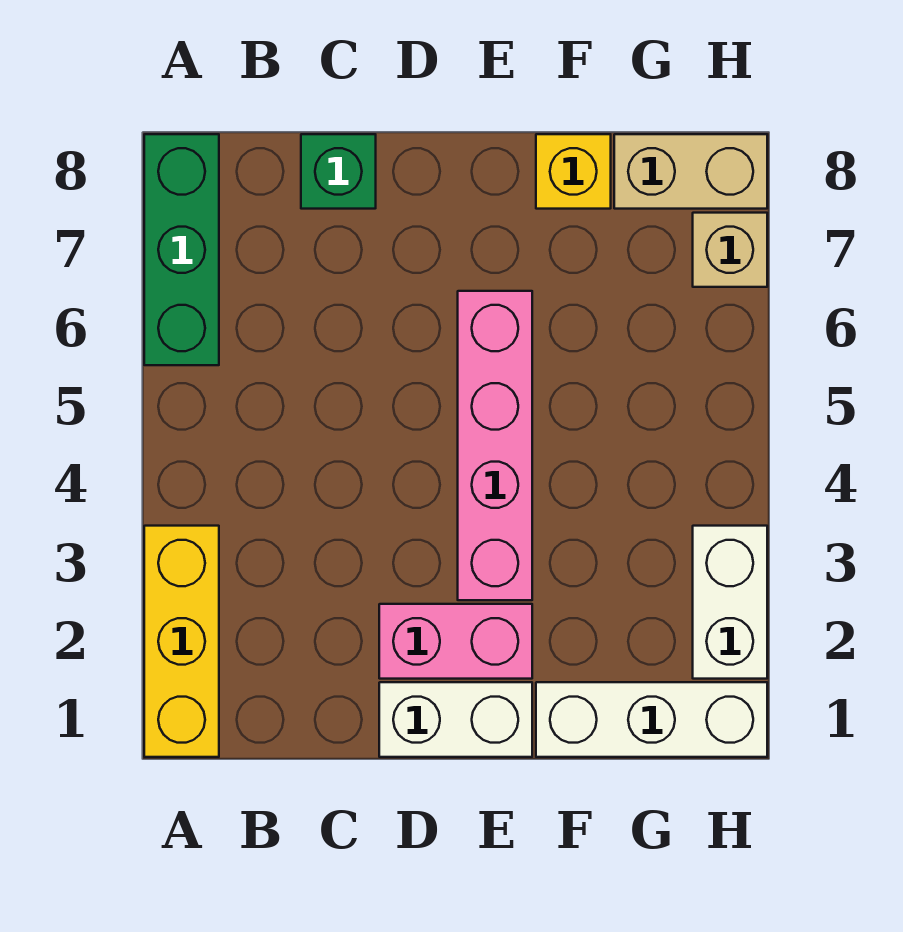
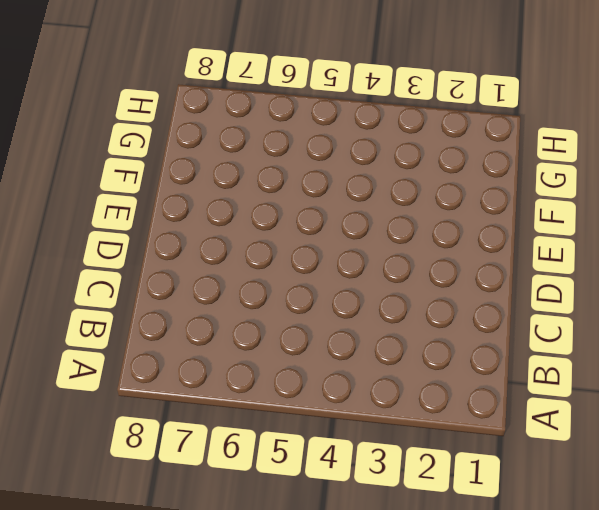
none -> yellow 1x3 brick [144,526,219,757]
none -> green 1x3 brick [144,134,219,365]

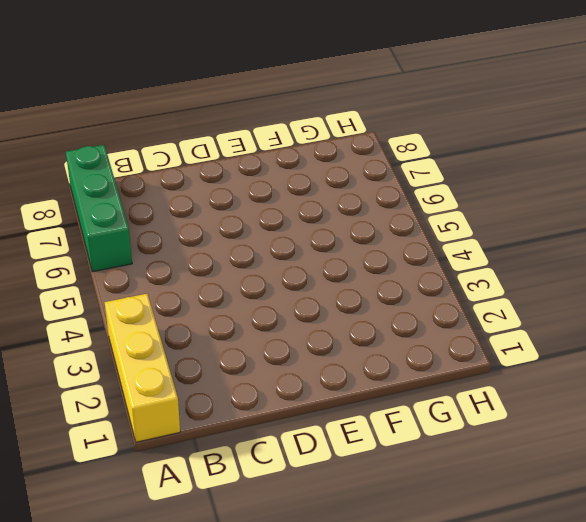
none -> green 1x1 brick [301,134,376,209]
none -> white 1x2 brick [379,682,532,757]

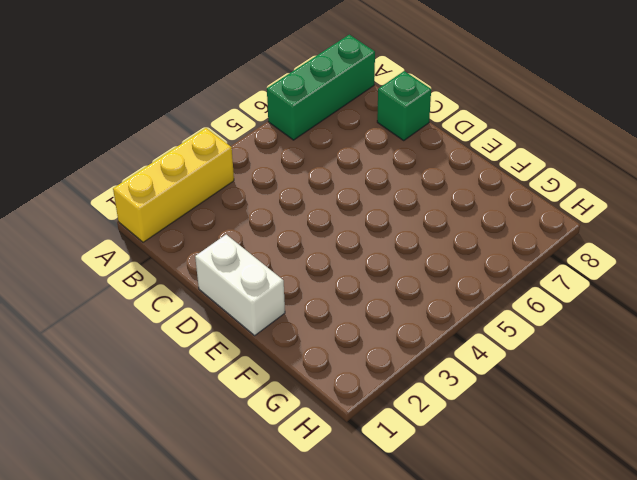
none -> pink 1x2 brick [379,604,532,679]
none -> pink 1x4 brick [458,291,532,600]

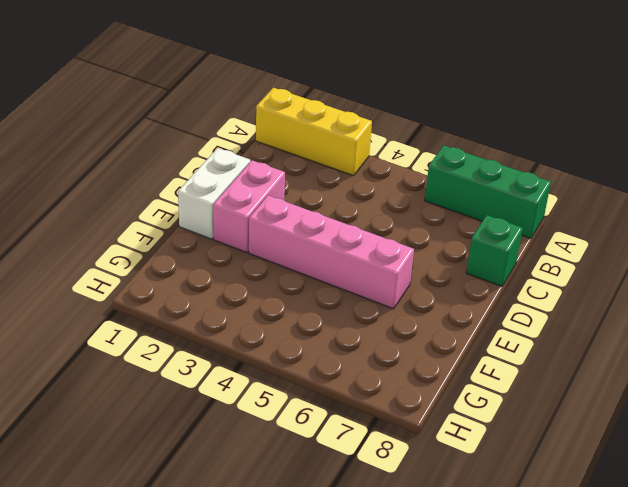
none -> white 1x3 brick [536,682,767,757]
none -> yellow 1x1 brick [536,134,611,209]

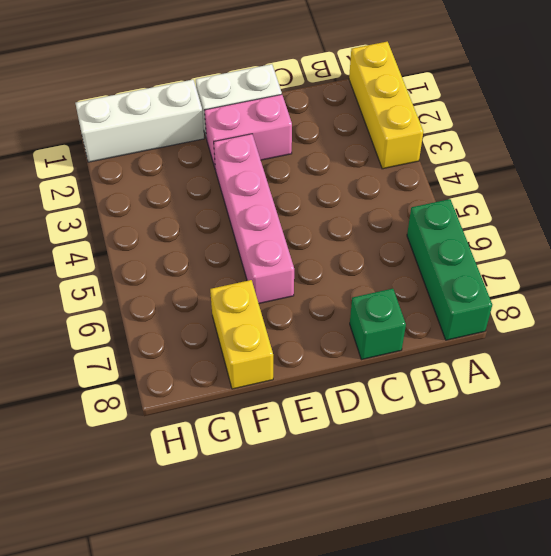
yellow 1x2 brick [210,280,273,389] -> yellow 1x1 brick [536,134,611,209]
none -> tan 1x2 brick [614,134,767,209]
none -> white 1x2 brick [693,526,767,679]

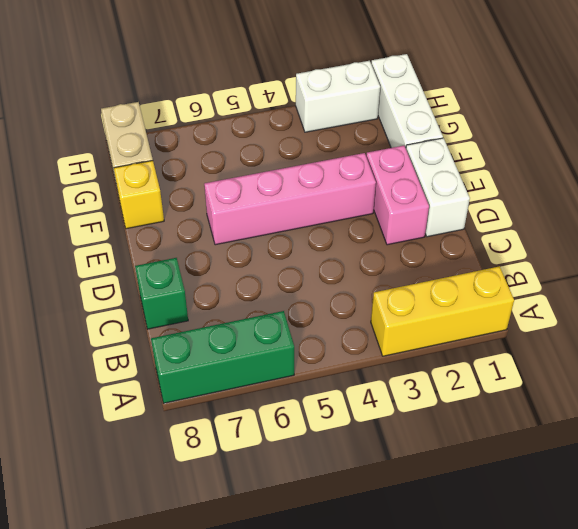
none -> tan 1x1 brick [693,213,767,287]

